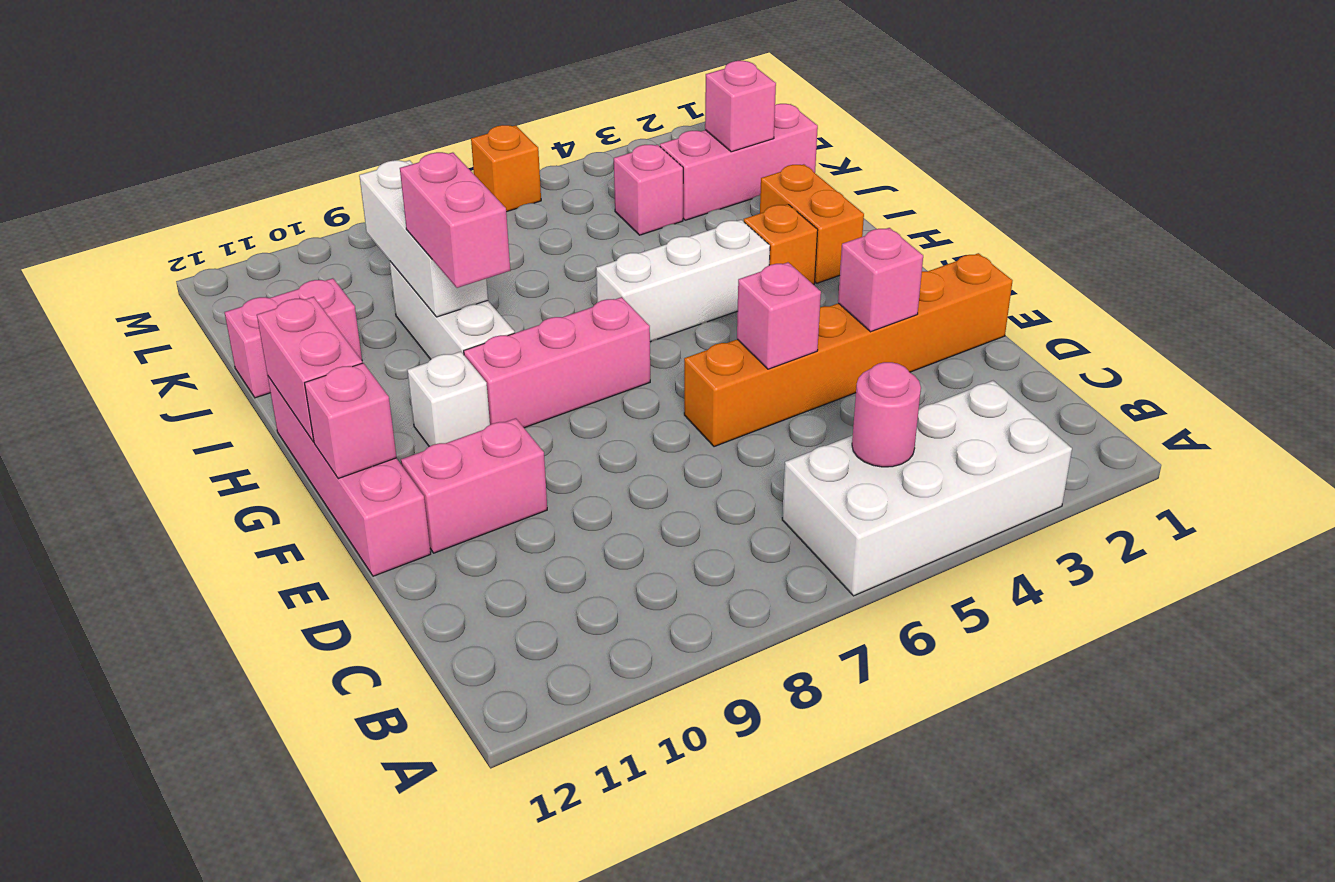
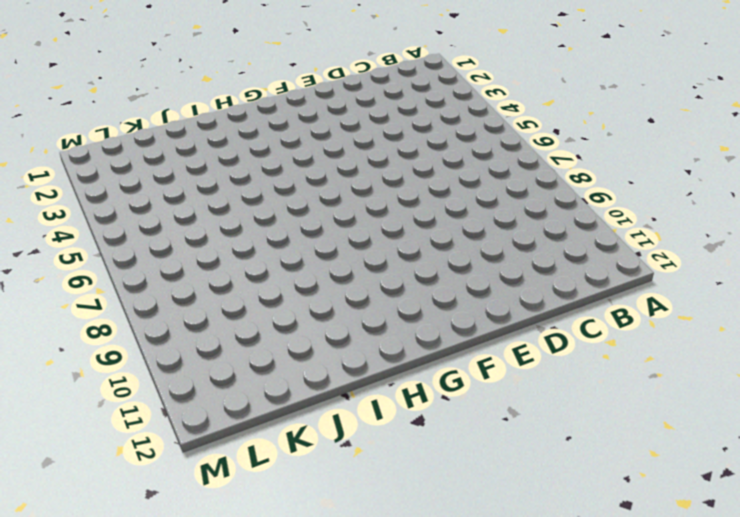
none -> white 2x4 brick [782,381,1072,596]
none -> orange 1x6 brick [684,253,1013,447]
none -> pink 1x2 brick [401,418,547,553]

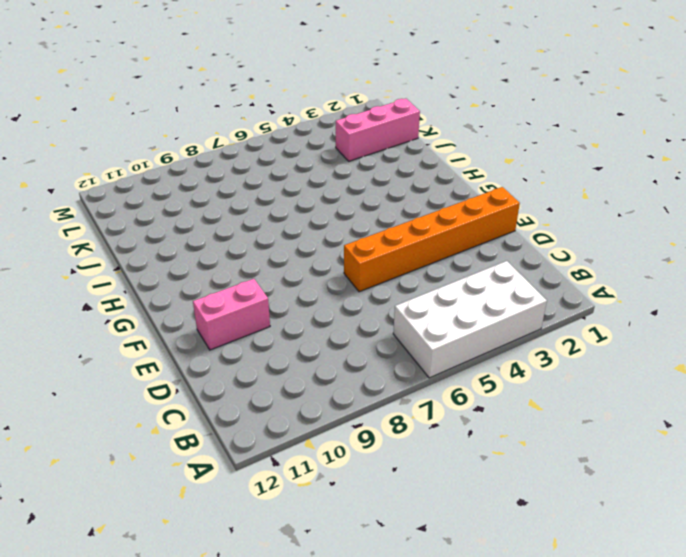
none -> pink 1x4 brick [268,377,431,576]
none -> pink 1x3 brick [464,297,650,428]
none -> white 1x1 brick [407,352,490,447]

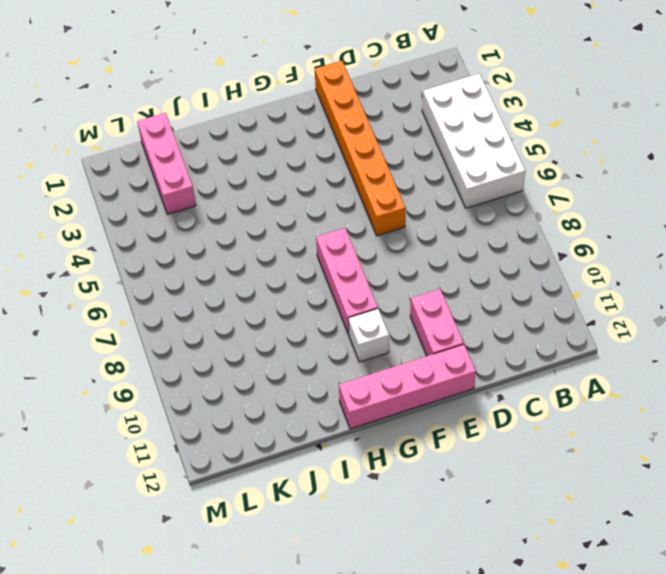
none -> orange 1x2 brick [760,164,864,283]
none -> orange 1x1 brick [744,204,818,285]
none -> white 1x3 brick [596,220,770,342]

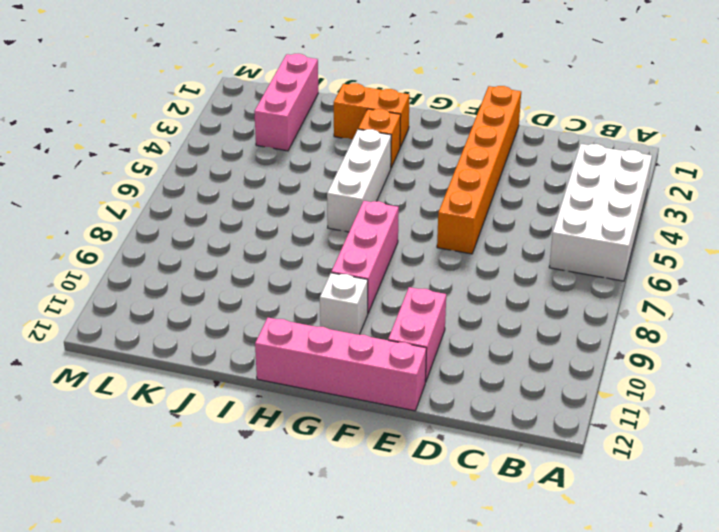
none -> white 1x3 brick [389,261,515,359]
none -> pink 1x2 brick [225,278,362,398]
none -> pink 1x1 brick [614,145,683,235]

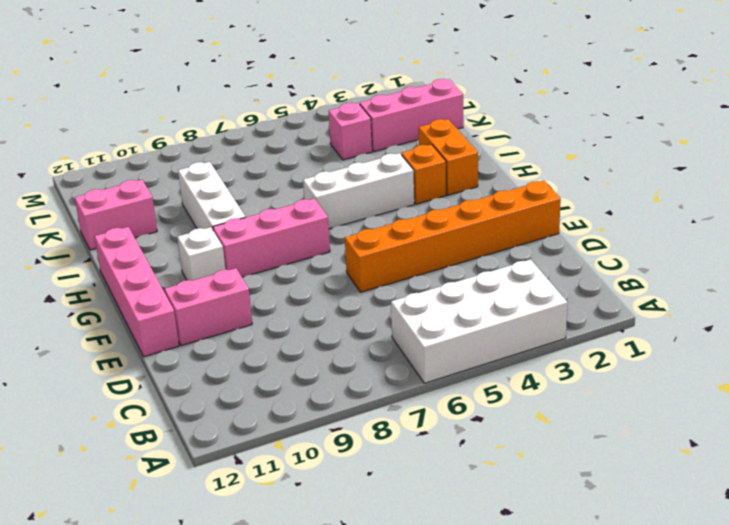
none -> orange 1x1 brick [471,125,541,212]
none -> pink 1x1 round brick [852,362,921,467]
none -> pink 1x1 brick [838,228,923,332]

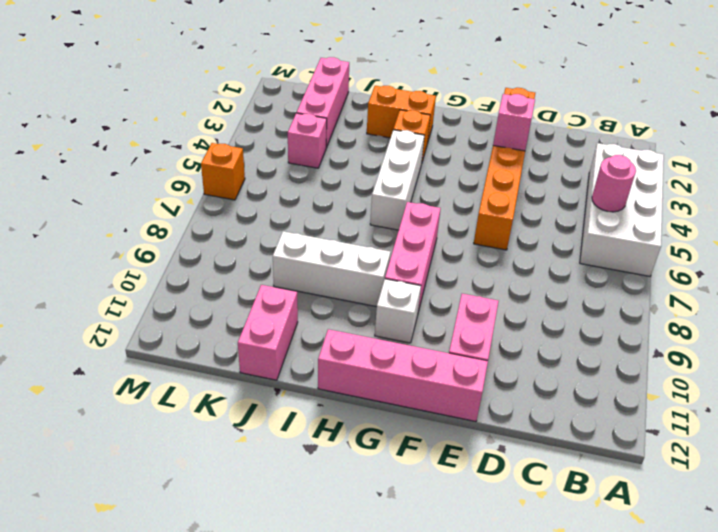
none -> pink 1x1 brick [737,262,821,369]
none -> pink 1x1 brick [305,363,397,479]
none -> pink 1x2 brick [257,297,362,442]

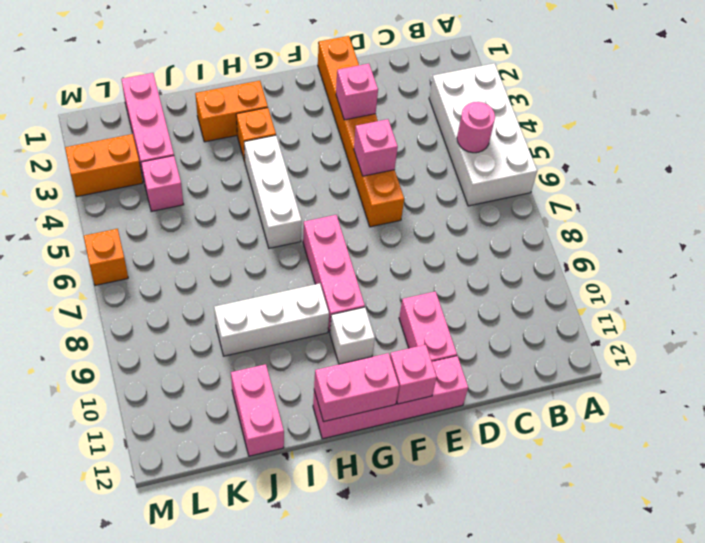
orange 1x2 brick [65,134,143,197] -> none
none -> white 1x3 brick [359,160,488,317]
none -> pink 1x1 brick [705,61,776,152]
none -> pink 1x2 brick [400,152,510,288]

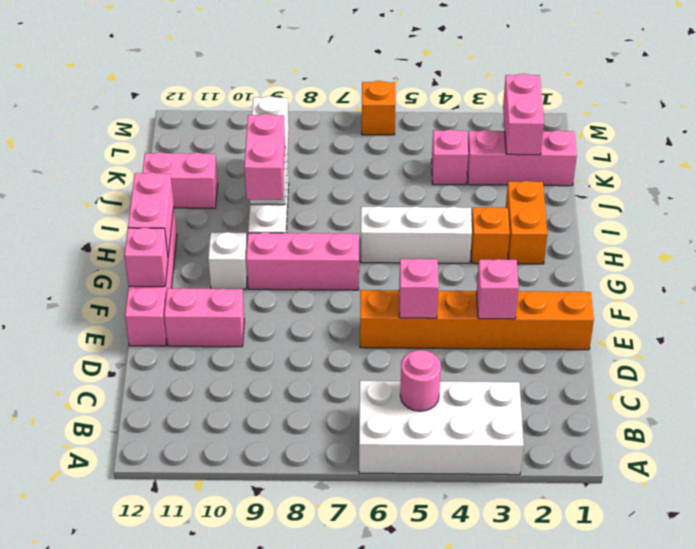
pink 1x2 brick [503,74,544,155] -> pink 1x1 brick [705,61,776,152]

